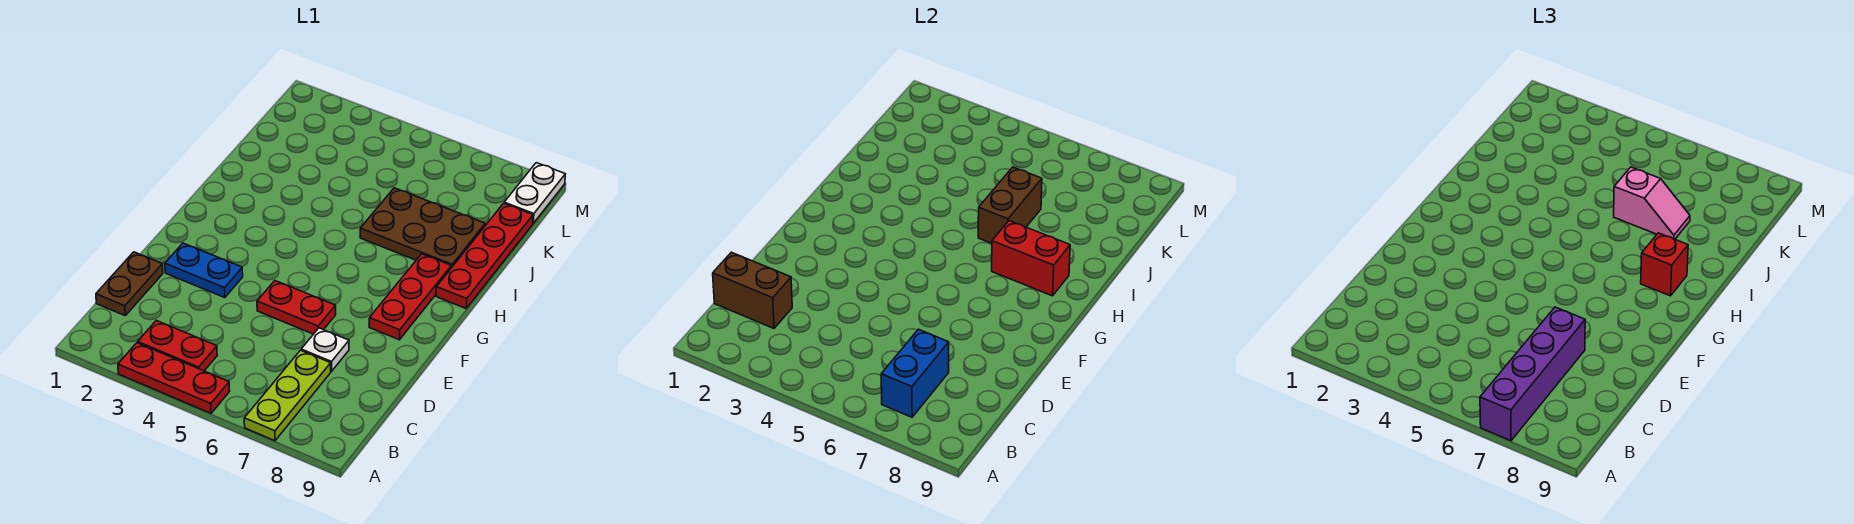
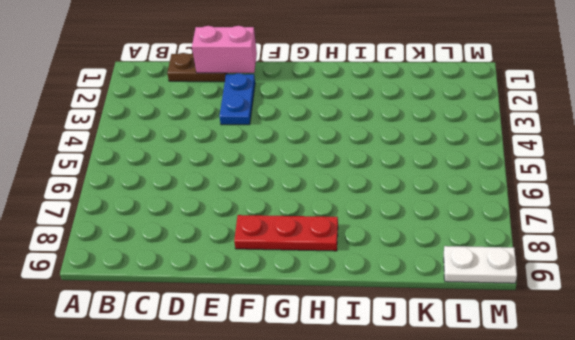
pink 1x2 brick [192,26,257,73] -> none
none -> red 1x3 plate [118,343,230,413]
none -> lime 1x3 plate [244,350,331,441]
none -> red 1x2 plate [138,320,217,371]

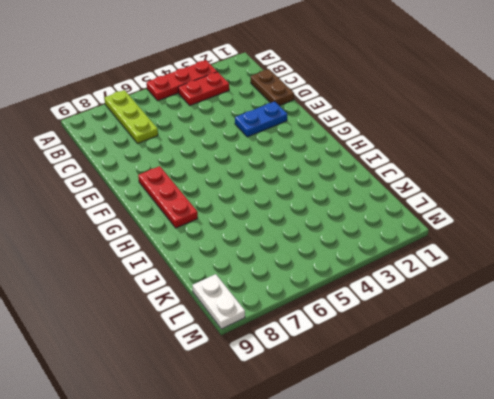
none -> white 1x1 plate [301,328,349,372]
none -> red 1x2 plate [257,281,336,334]
none -> red 1x4 plate [436,203,533,308]

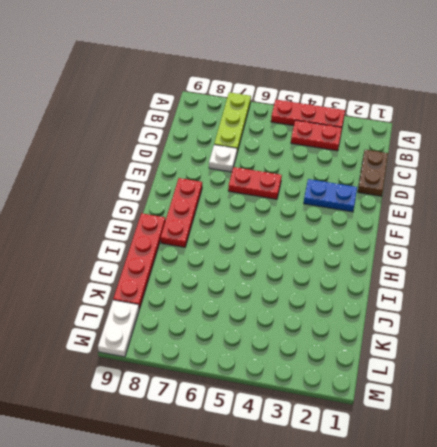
none -> brown 2x3 plate [360,188,485,268]
none -> blue 1x2 brick [881,329,949,417]
none -> brown 1x2 brick [713,252,792,328]

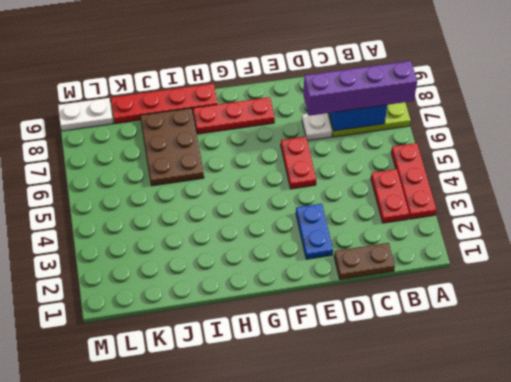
none -> brown 1x2 brick [713,252,792,328]
none -> red 1x2 brick [992,221,1070,296]
none -> brown 1x2 brick [978,167,1042,243]

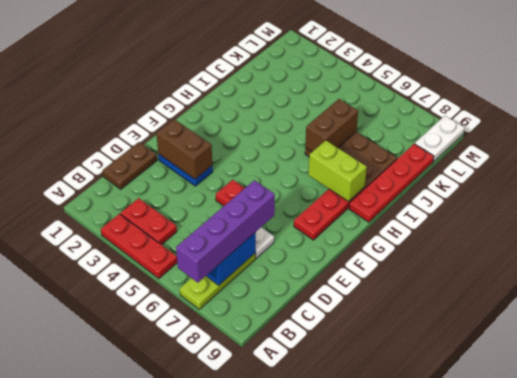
brown 1x2 brick [156,119,212,179] -> brown 1x2 brick moved to [713,252,792,328]
lime 1x2 brick [308,140,367,202] -> red 1x2 brick [992,221,1070,296]
none -> red 1x1 brick [1641,233,1688,296]
none -> pink 1x2 slope [1614,167,1690,239]

